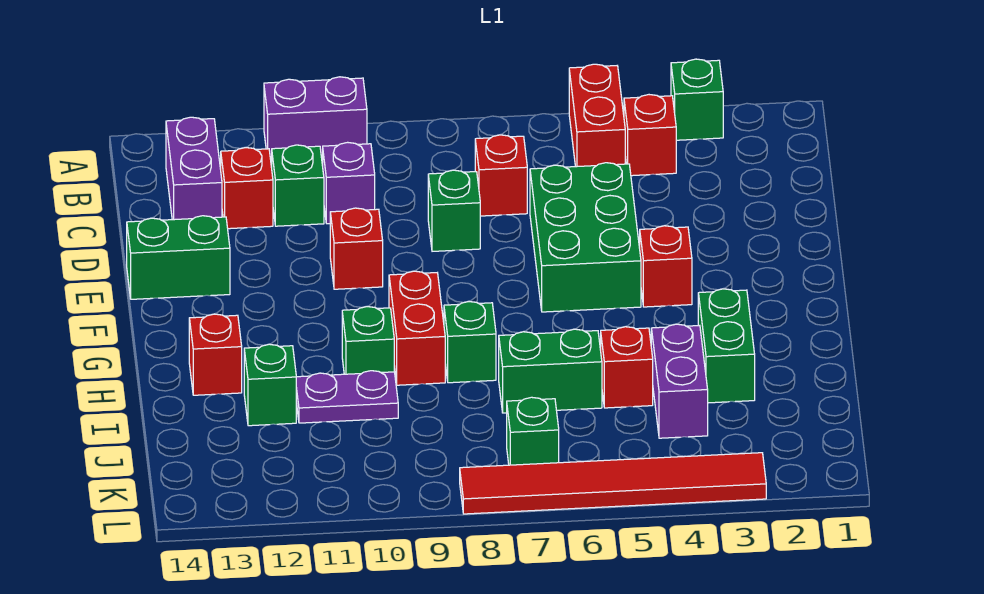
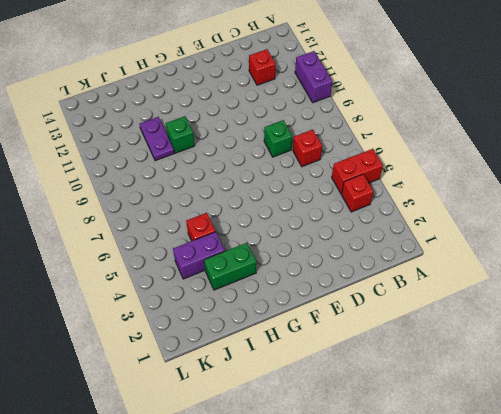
none -> green 1x1 brick [671,59,723,140]
none -> purple 1x2 brick [166,117,222,220]
none -> purple 1x1 brick [323,142,375,224]

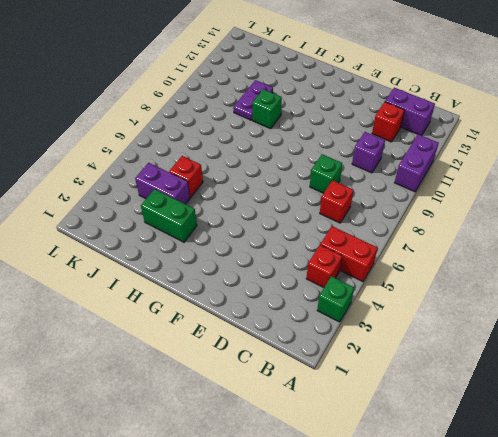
none -> green 1x1 brick [272,145,324,226]
none -> green 2x3 brick [530,163,641,312]
none -> red 1x1 brick [330,208,383,289]

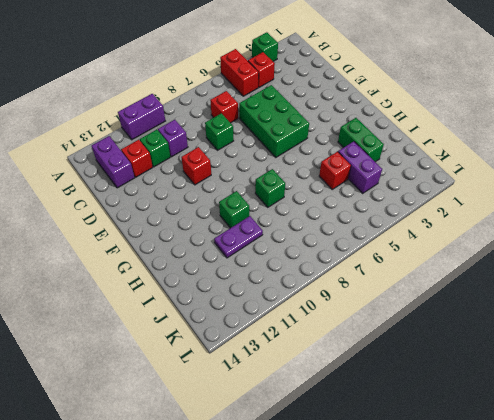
none -> green 1x2 brick [127,216,230,299]
none -> red 1x1 brick [640,226,692,307]
none -> red 1x2 brick [389,271,445,385]

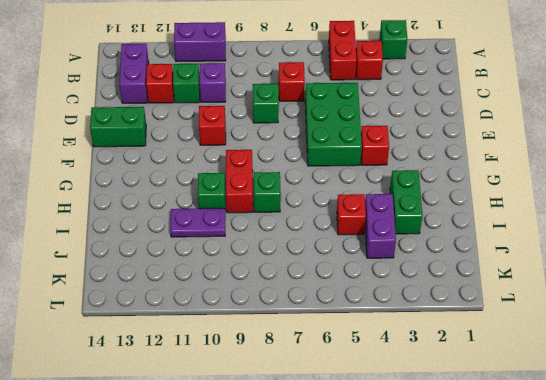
none -> red 1x1 brick [189,314,242,395]
none -> green 1x2 brick [499,329,602,413]
none -> green 1x1 brick [244,344,296,426]

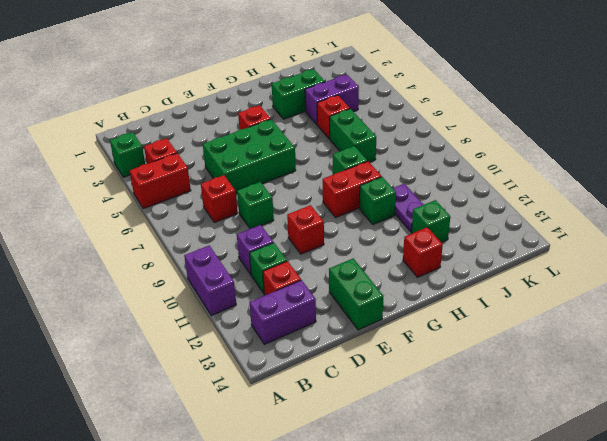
none -> green 1x1 brick [507,397,559,465]
none -> red 1x6 tile [460,453,766,514]

